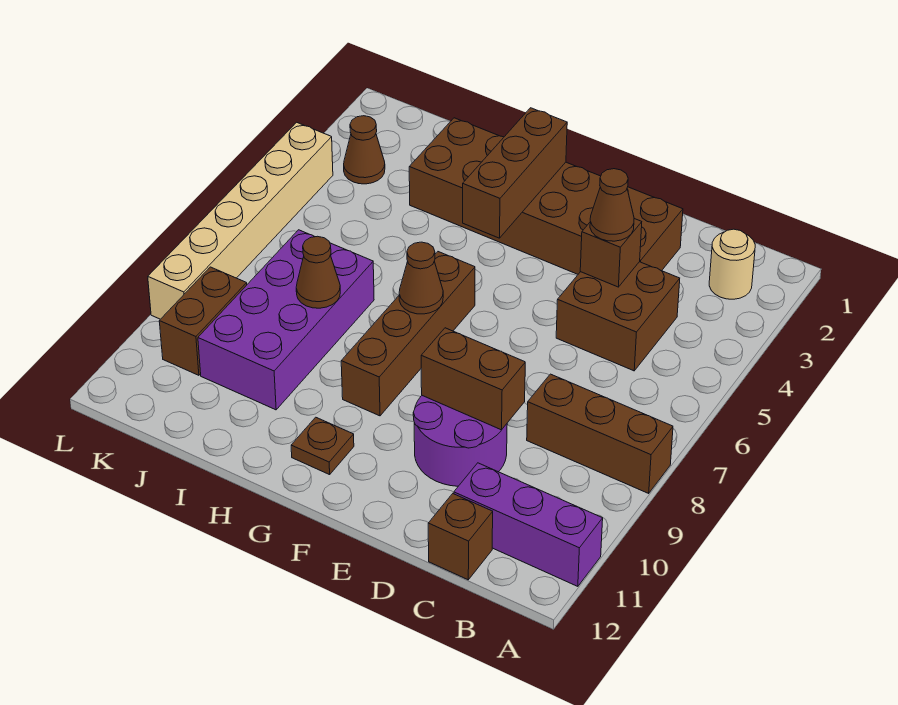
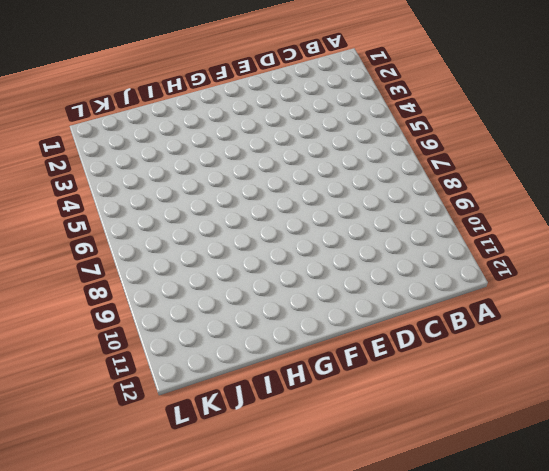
none -> brown 1x3 brick [527,374,673,493]
none -> purple 1x3 brick [454,463,603,586]
none -> tan 1x1 round brick [709,229,755,299]

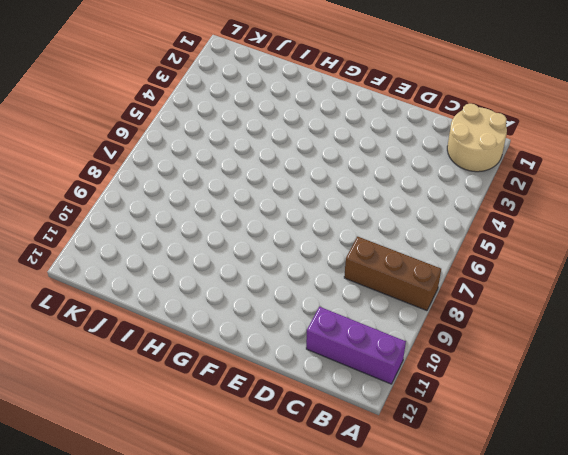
tan 2x2 round brick [447,104,507,172] -> tan 1x1 round brick [709,229,755,299]
none -> brown 2x2 brick [556,262,680,371]
none -> brown 1x1 brick [428,494,493,580]
none -> brown 2x6 brick [409,118,683,274]

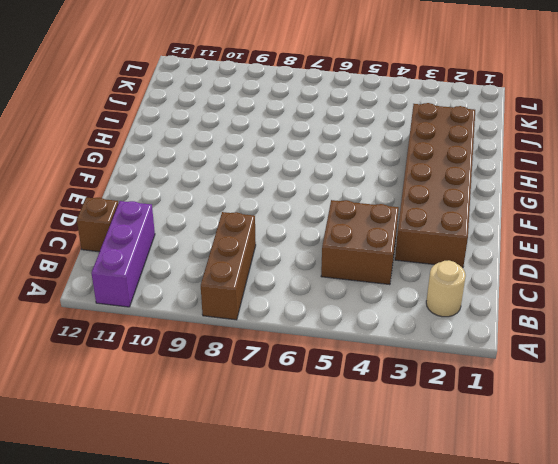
none -> purple 2x2 round brick [413,396,507,486]
none -> brown 1x4 brick [341,252,475,416]
none -> brown 1x1 plate [291,417,354,475]

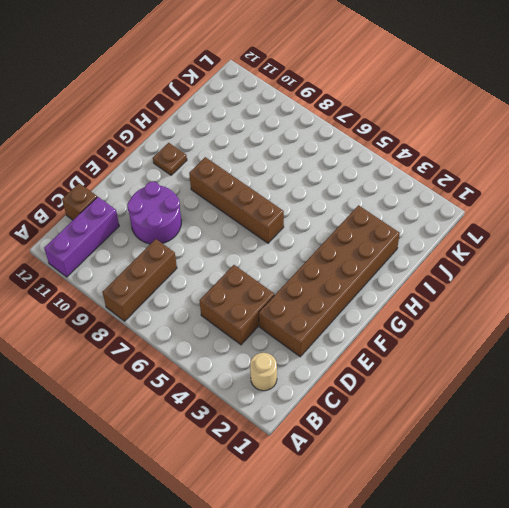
none -> purple 2x4 brick [198,230,374,410]
none -> brown 1x1 cone [344,116,385,184]
none -> brown 1x2 brick [159,267,247,375]

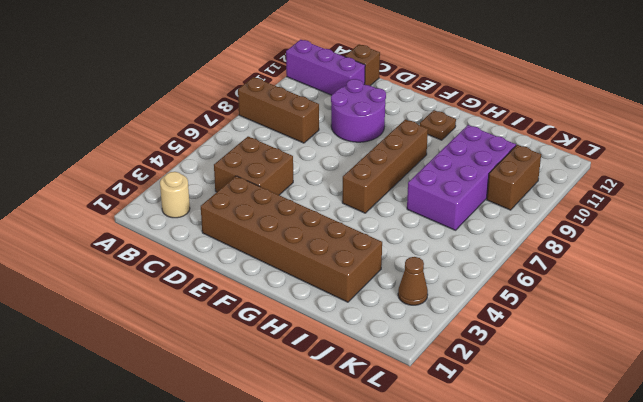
none -> tan 1x6 brick [148,122,333,319]
none -> brown 1x1 brick [580,219,642,287]
none -> brown 1x2 brick [421,328,525,430]

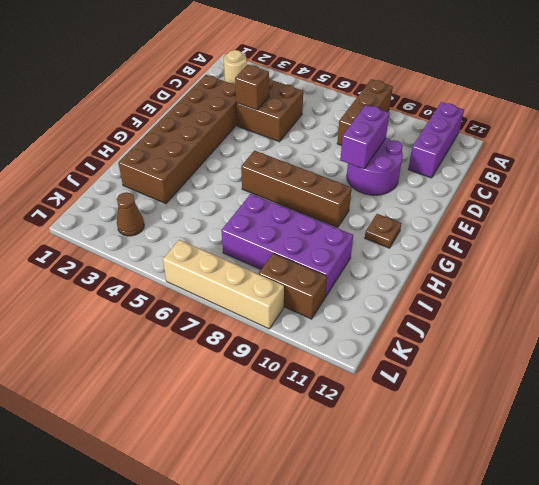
purple 1x2 brick [340,105,390,169] -> brown 1x2 brick [421,328,525,430]
tan 1x4 brick [163,240,284,329] -> tan 1x6 brick [148,122,333,319]
none -> brown 1x1 brick [428,494,493,580]
none -> brown 1x3 brick [463,108,567,238]
none -> brown 1x1 cone [399,242,443,314]

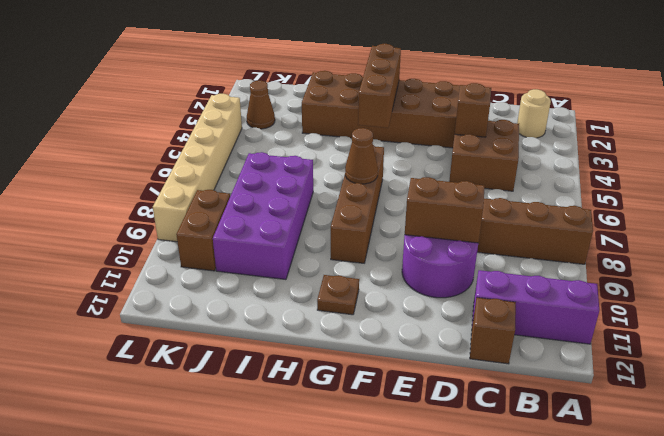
none -> brown 1x1 cone [296,236,340,308]
none -> brown 1x1 cone [590,169,634,241]

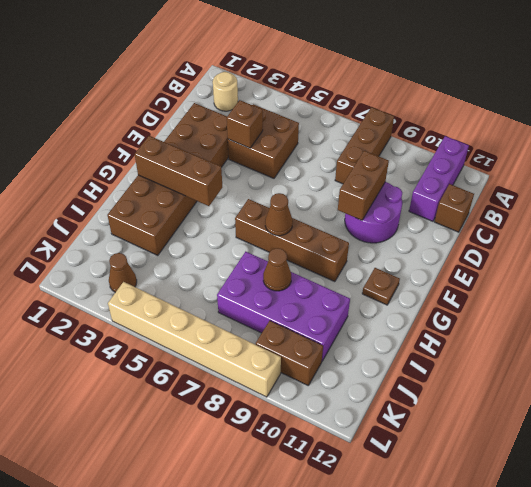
none -> brown 1x1 cone [590,169,634,241]

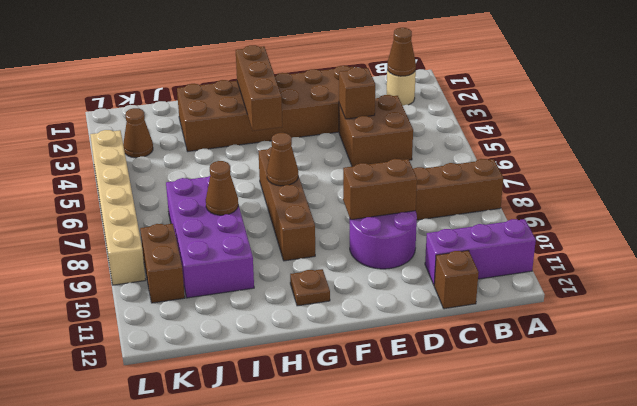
brown 1x1 cone [387,28,416,76] -> brown 1x1 cone moved to [590,169,634,241]

